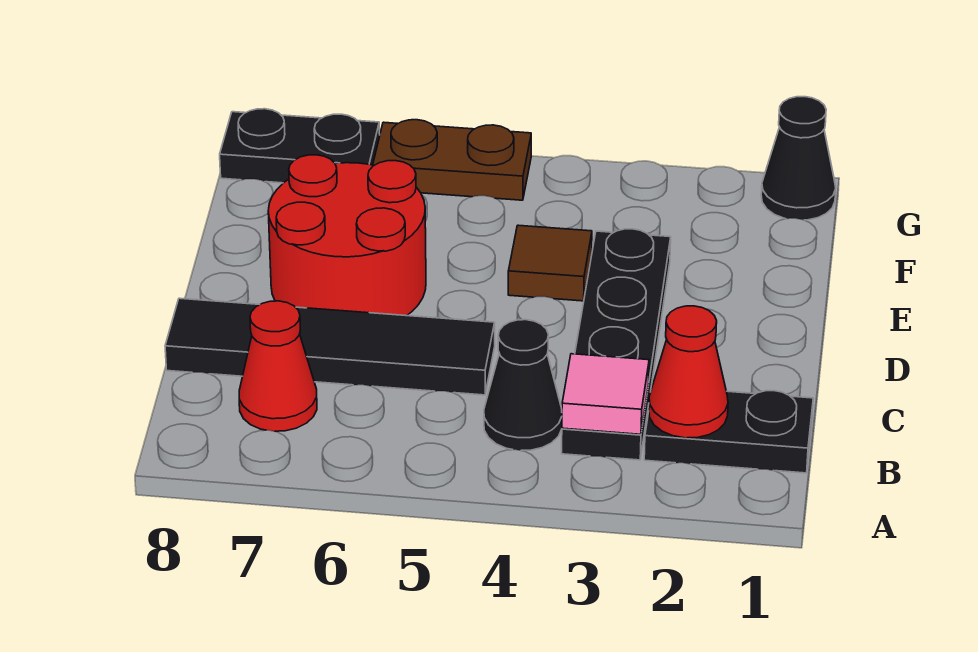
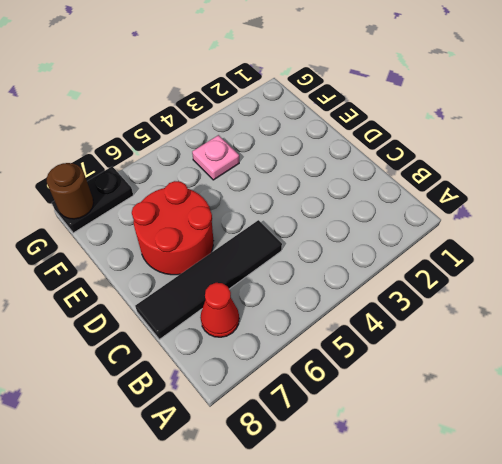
pink 1x1 plate [192,135,239,180] -> none
brown 1x1 round brick [47,163,94,219] -> none
none -> black 1x2 plate [644,391,813,473]
none -> black 1x4 plate [562,229,671,460]
none -> black 1x1 cone [484,320,562,451]

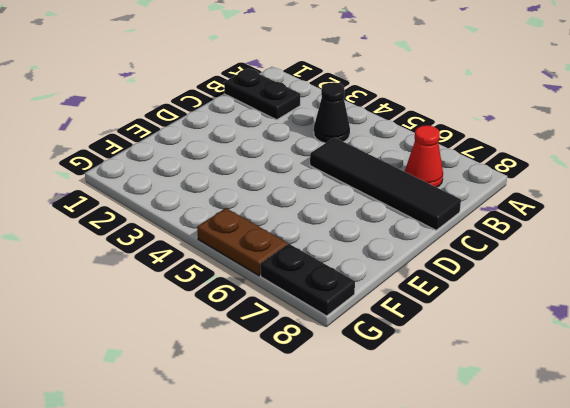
none -> black 1x4 plate [562,229,671,460]
none -> red 2x2 round brick [268,155,426,316]
none -> brown 1x1 tile [508,225,592,301]

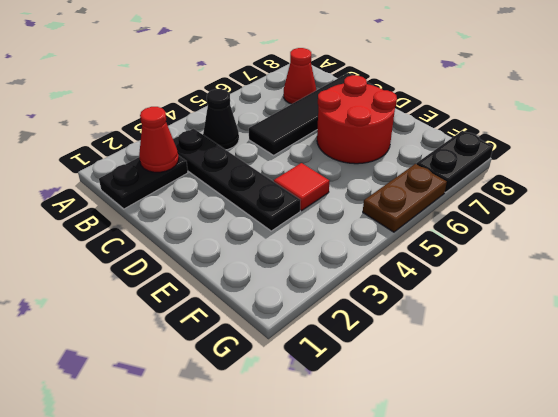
red 1x1 tile [274,163,330,211] -> brown 1x1 tile [508,225,592,301]
none -> black 1x1 cone [761,97,836,220]
none -> pink 1x1 tile [562,354,649,434]

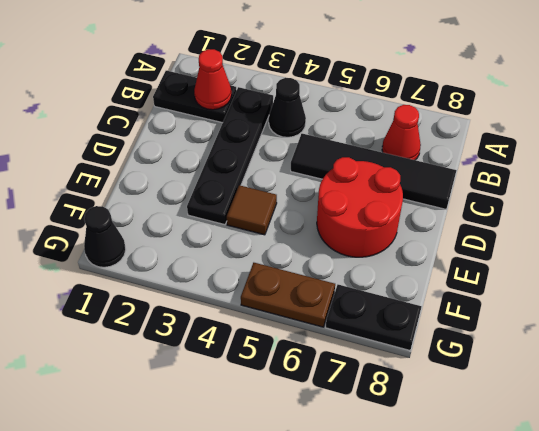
none -> pink 1x1 tile [562,354,649,434]

